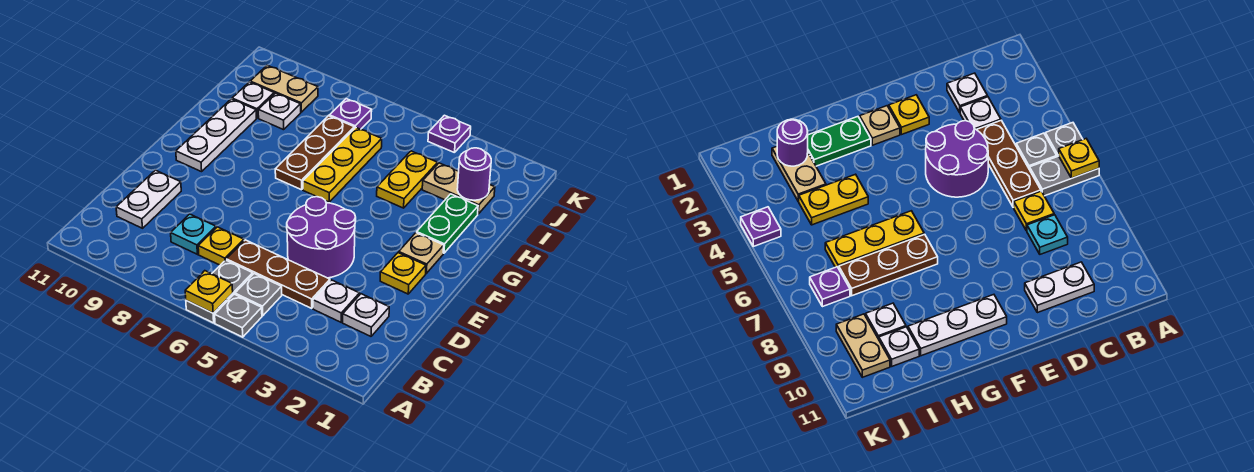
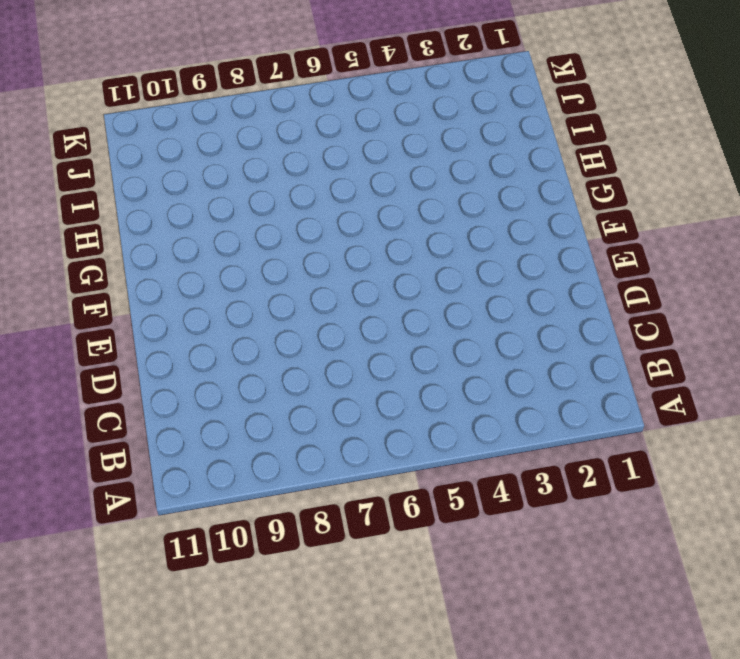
none -> grey 1x1 plate [215,294,262,337]
none -> grey 1x2 plate [186,260,253,323]
none -> grey 1x1 plate [235,274,282,316]

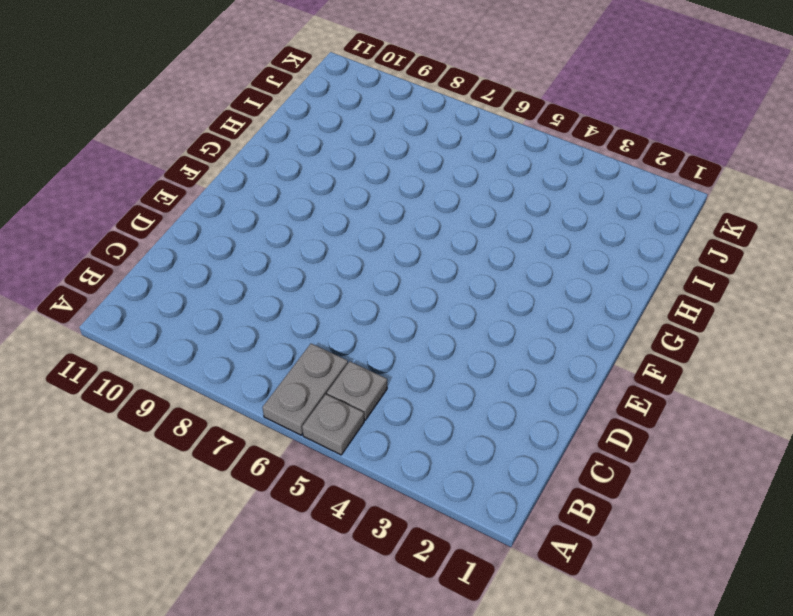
none -> white 1x1 plate [343,294,389,336]
none -> white 1x1 plate [313,280,360,322]
none -> brown 1x3 plate [226,240,330,308]

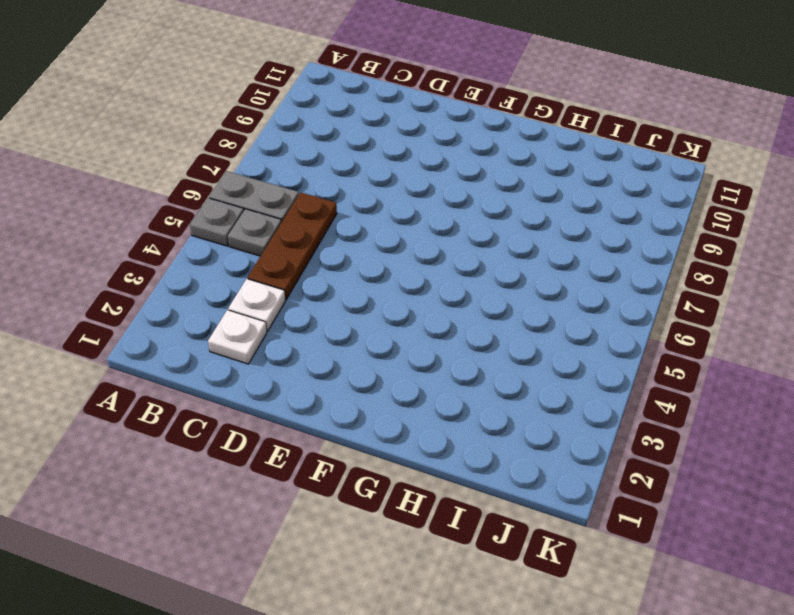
none -> yellow 1x1 plate [198,227,244,265]
none -> cyan 1x1 plate [171,214,216,254]
none -> white 1x2 plate [116,170,181,228]

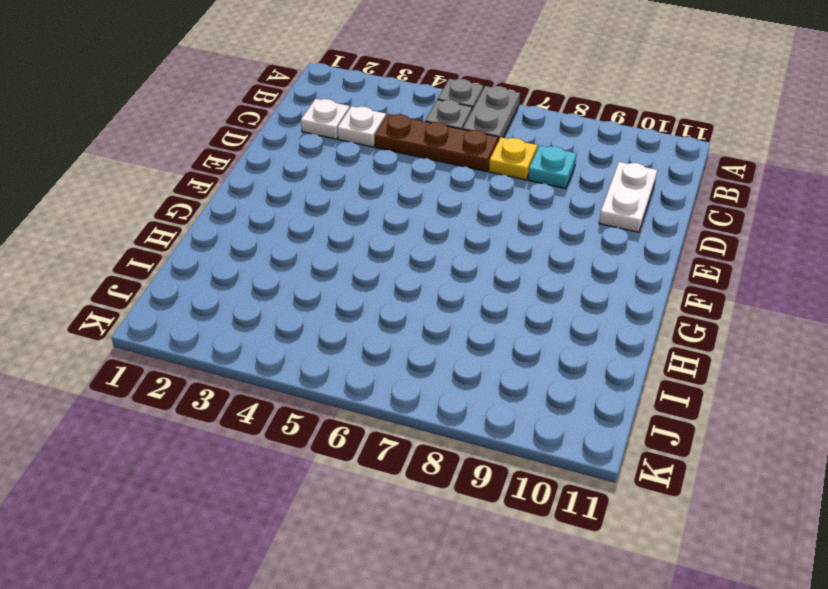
none -> purple 2x2 round brick [287,197,356,278]
none -> yellow 1x1 plate [380,253,426,294]
none -> tan 1x1 plate [399,233,444,273]

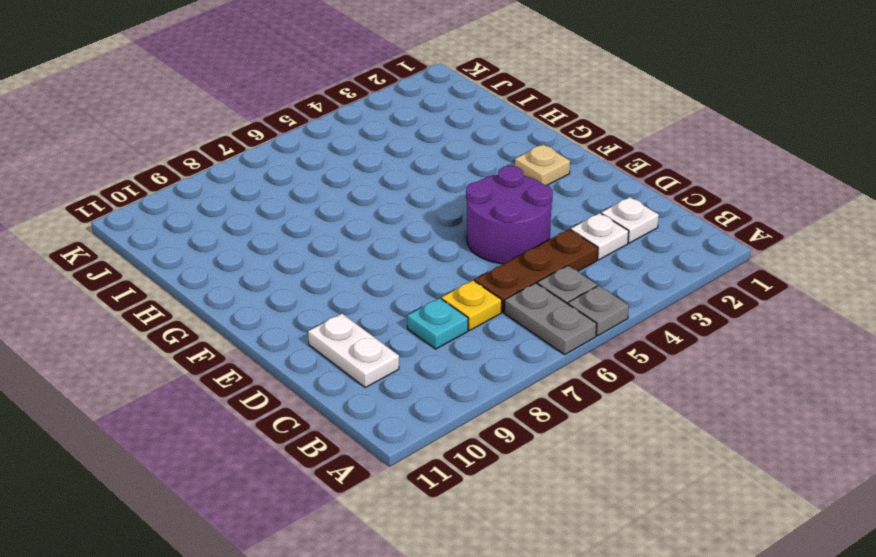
none -> yellow 1x1 plate [380,253,426,294]
none -> white 1x3 plate [176,99,256,172]
none -> green 1x2 plate [417,194,478,253]

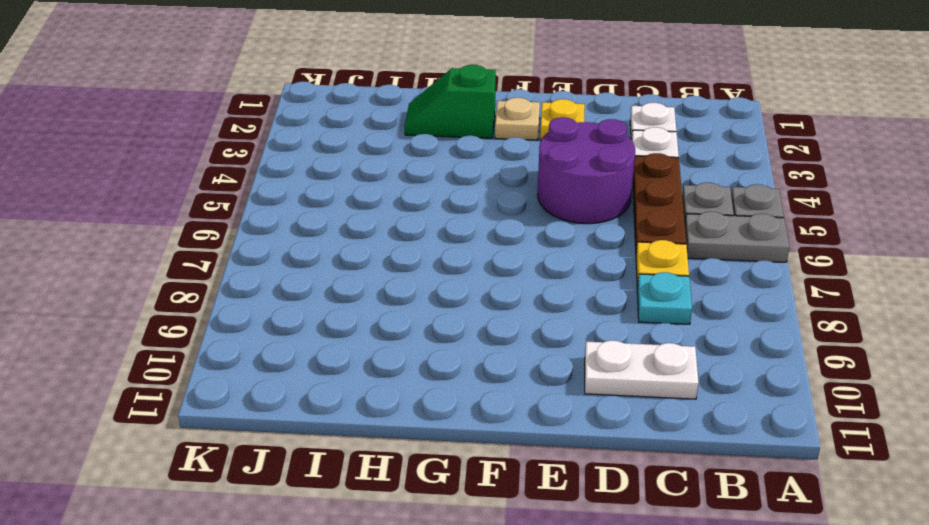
green 1x2 slope [405,65,496,138] -> green 1x2 plate [417,194,478,253]
none -> white 1x3 plate [176,99,256,172]
none -> yellow 1x3 plate [303,127,382,202]
none -> brown 1x3 plate [275,116,354,190]

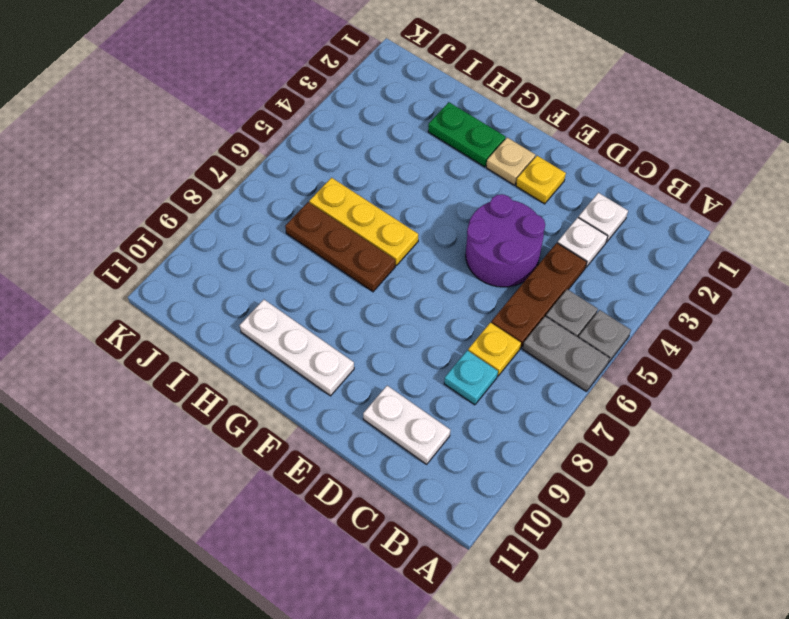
none -> yellow 1x2 plate [377,151,438,208]
none -> tan 1x2 plate [422,163,495,214]
none -> white 1x1 plate [258,93,301,130]

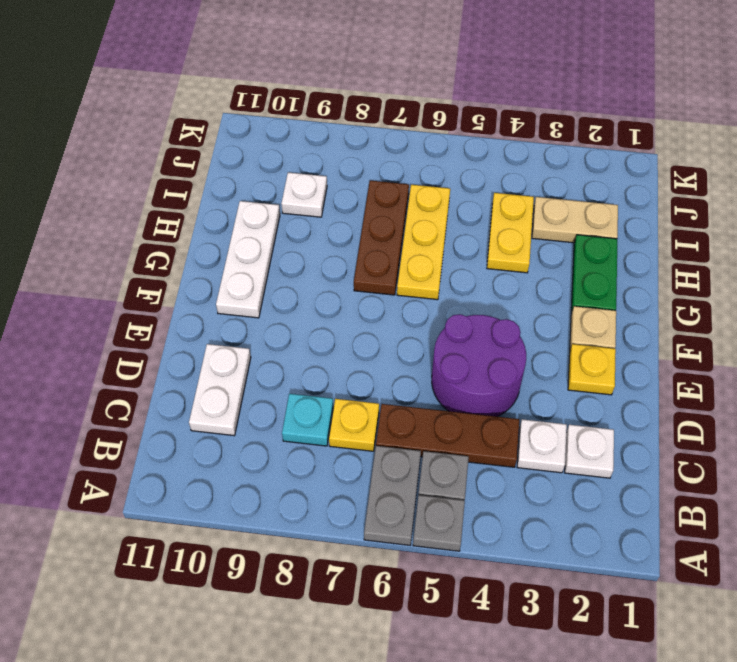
none -> white 1x1 plate [232,82,274,118]
none -> purple 1x1 plate [329,99,372,129]
none -> tan 1x2 plate [250,65,318,112]

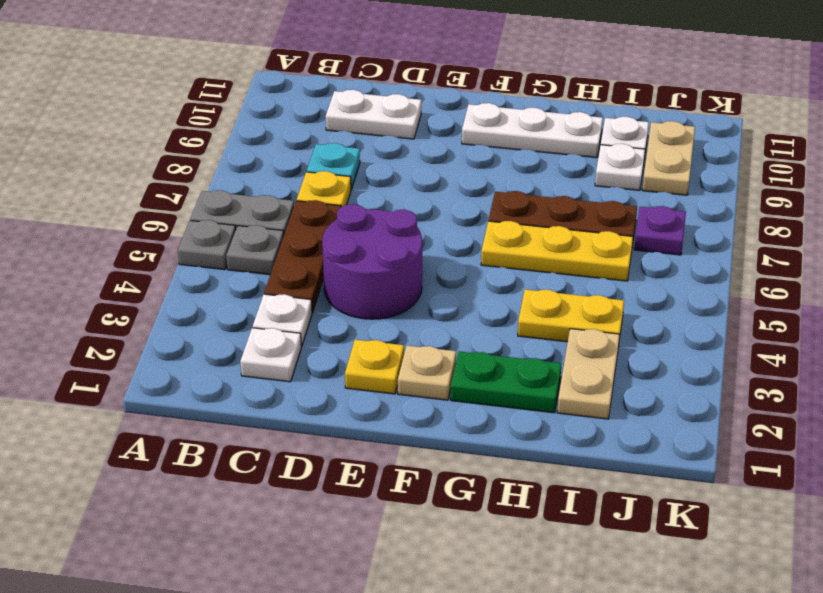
none -> purple 1x1 plate [428,115,471,153]
none -> yellow 1x1 plate [185,271,233,313]
none -> purple 1x1 round brick [457,148,491,200]

